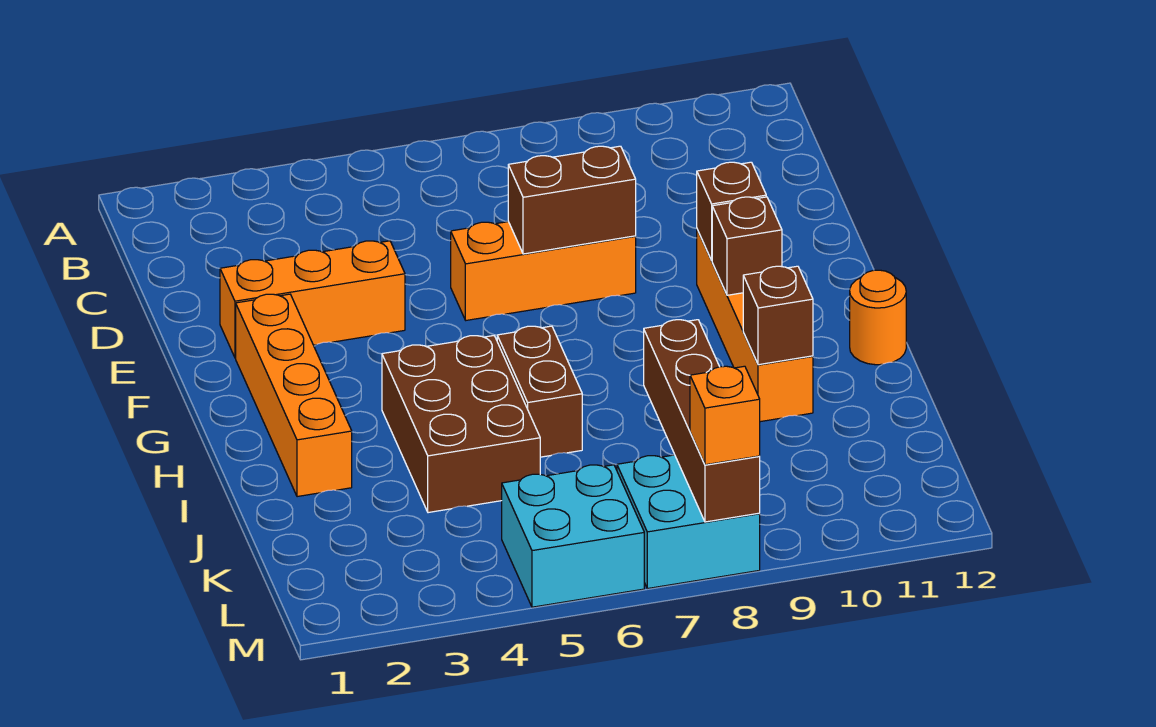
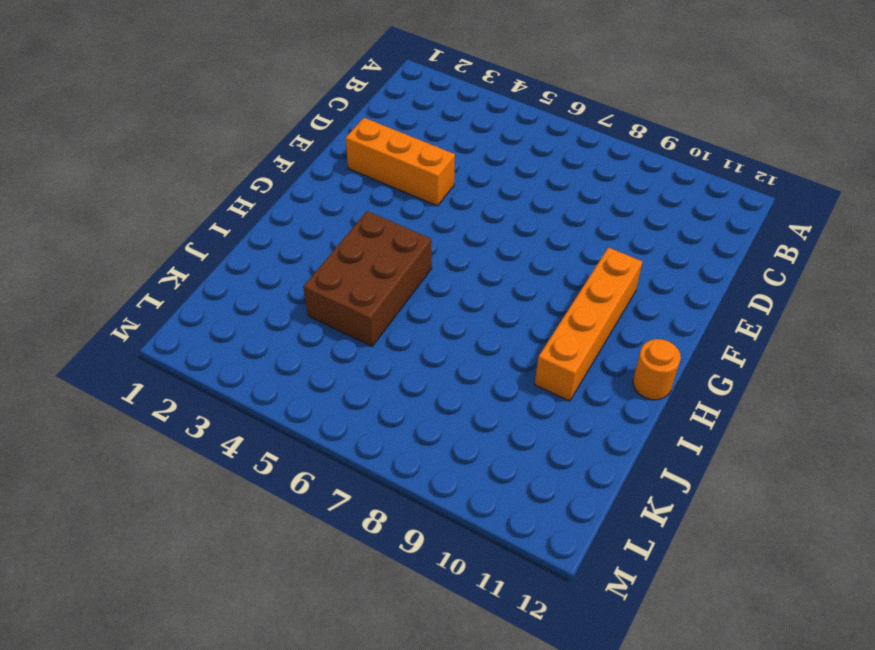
none -> orange 1x3 brick [451,222,636,320]
none -> orange 1x4 brick [236,294,352,497]
none -> brown 1x2 brick [497,326,582,457]

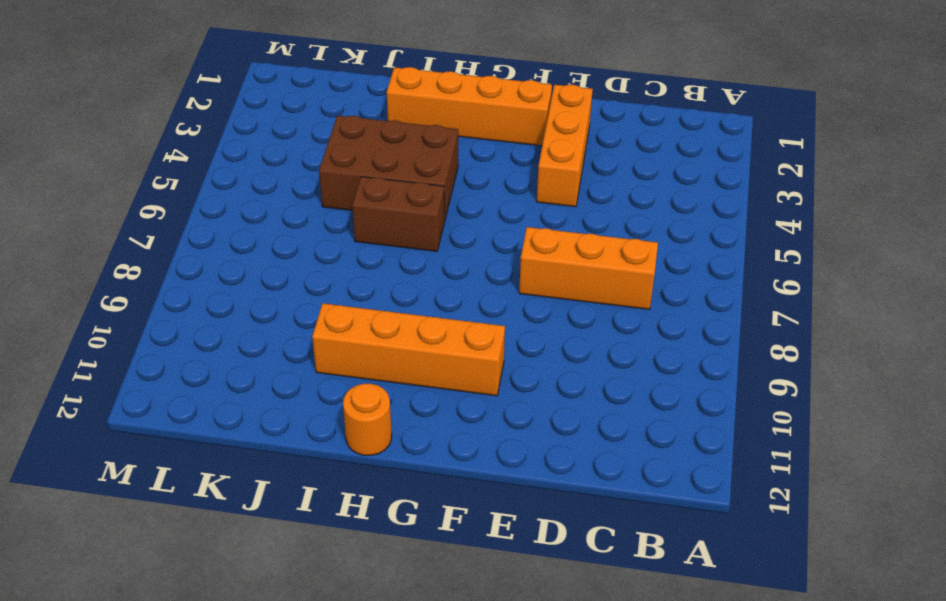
orange 1x3 brick [519,227,658,310] -> orange 1x3 brick turned to [451,222,636,320]
none -> cyan 2x2 brick [502,465,644,607]
none -> cyan 2x2 brick [617,455,760,589]
none -> brown 1x2 brick [508,146,636,254]

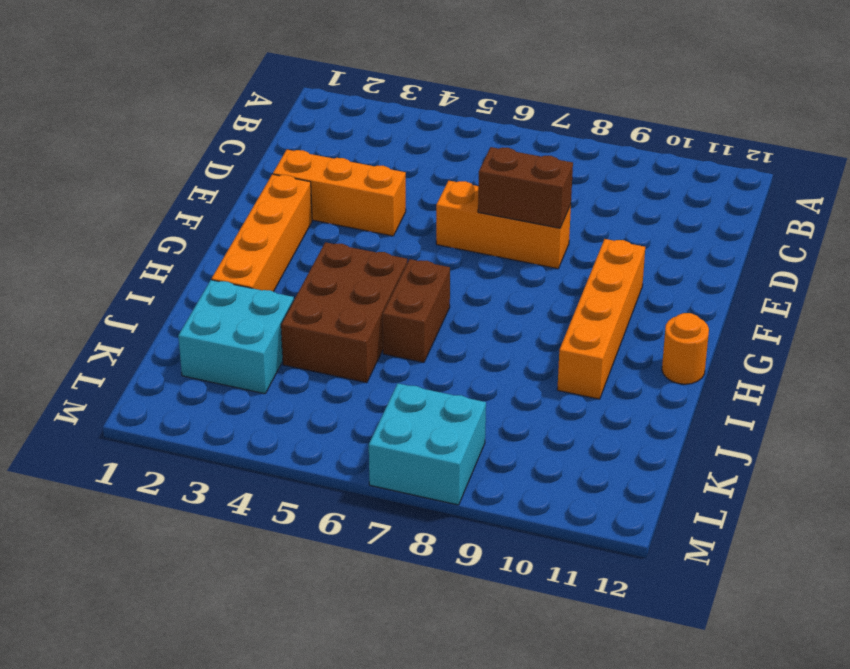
cyan 2x2 brick [178,280,294,394] -> cyan 2x2 brick moved to [502,465,644,607]
none -> brown 1x1 brick [697,162,766,260]
none -> brown 1x1 brick [712,197,782,295]
none -> brown 1x1 brick [743,266,813,365]

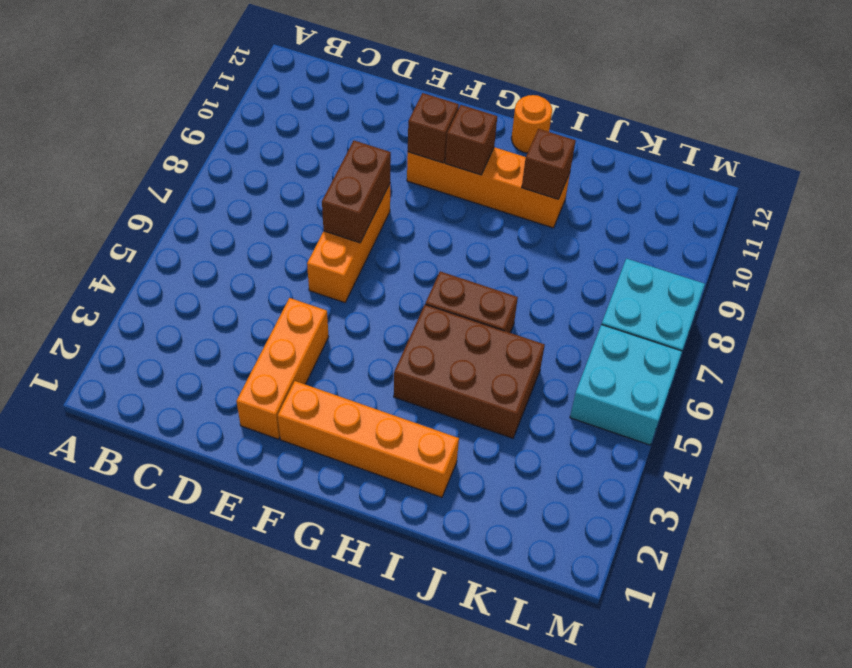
none -> brown 1x4 brick [644,320,760,522]
none -> orange 1x1 brick [690,366,760,465]

